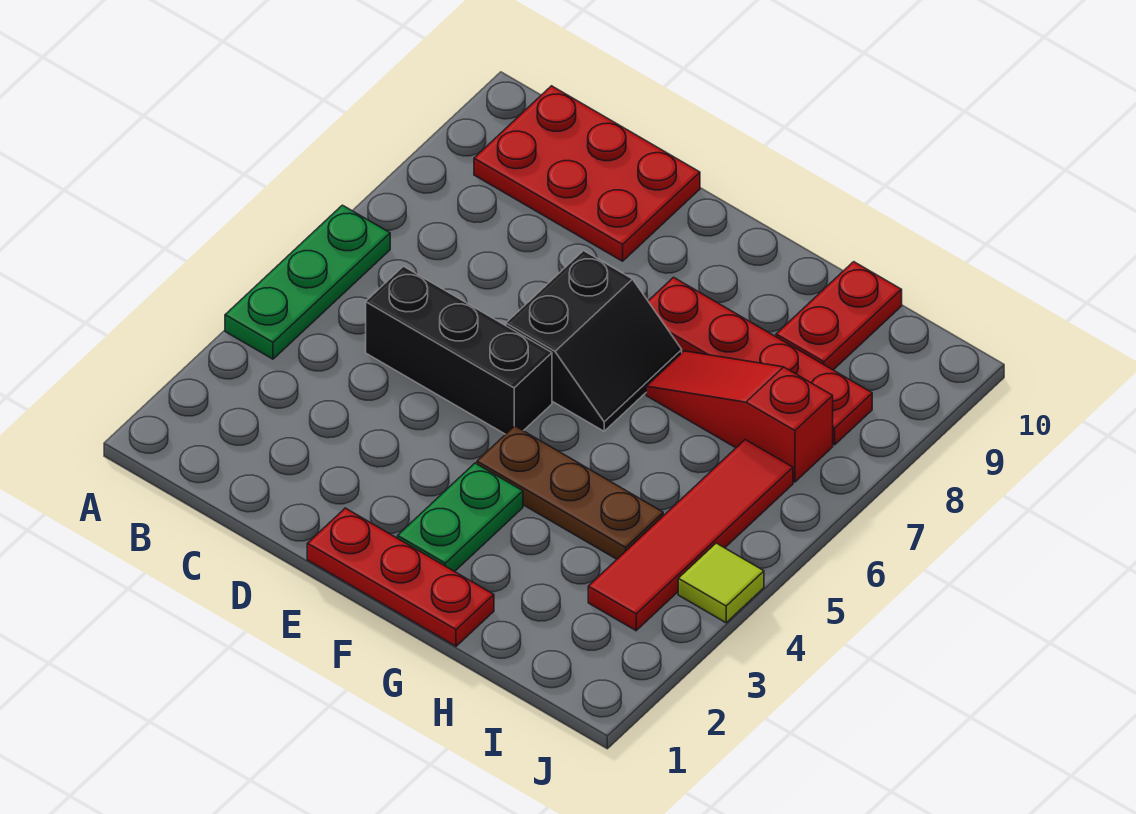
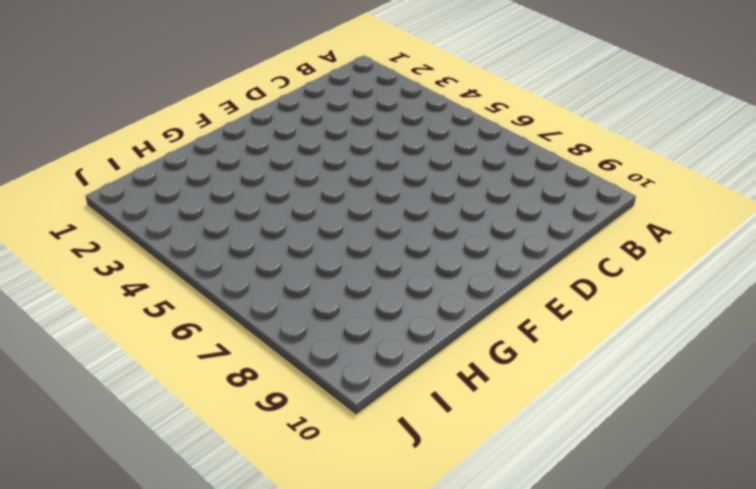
none -> green 1x3 plate [225,205,390,359]
none -> red 2x3 plate [474,86,700,261]
none -> black 1x3 brick [366,266,552,434]

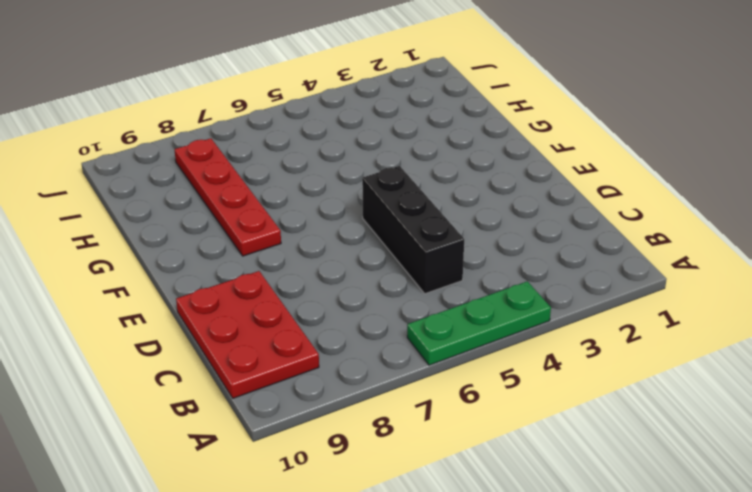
none -> red 1x3 plate [307,508,494,646]
none -> black 2x2 slope [506,251,682,431]
none -> green 1x2 plate [398,463,523,572]

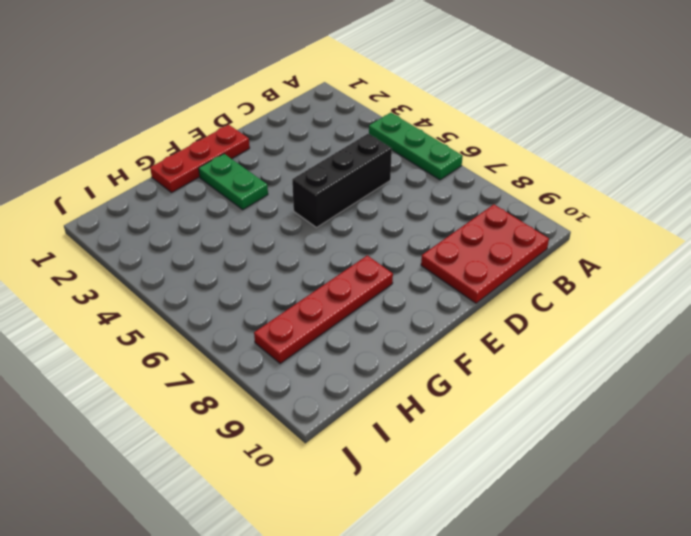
none -> black 2x2 slope [506,251,682,431]
none -> brown 1x3 plate [477,426,663,559]
none -> red 1x3 slope [646,351,833,482]

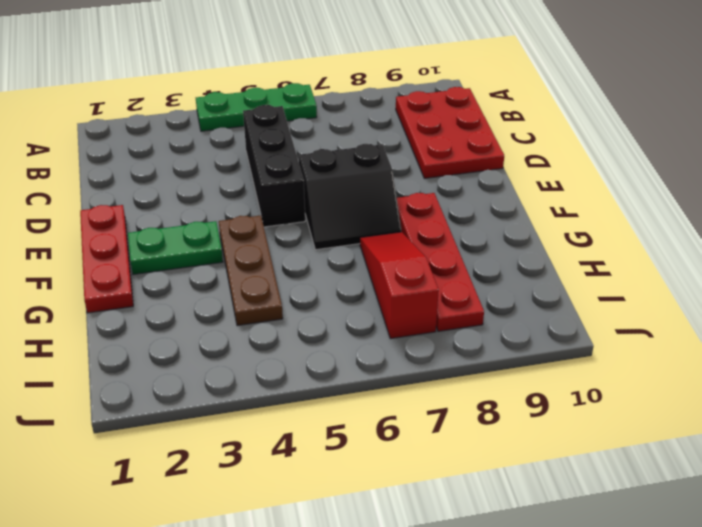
none -> red 1x2 plate [776,262,902,370]
none -> red 1x4 tile [588,440,793,631]
none -> lime 1x1 tile [678,543,764,623]

